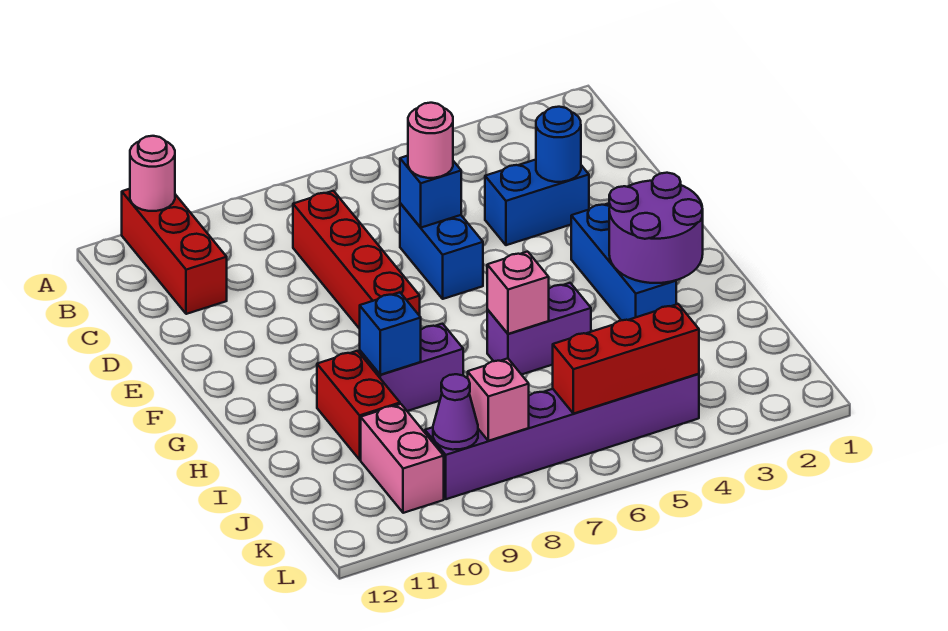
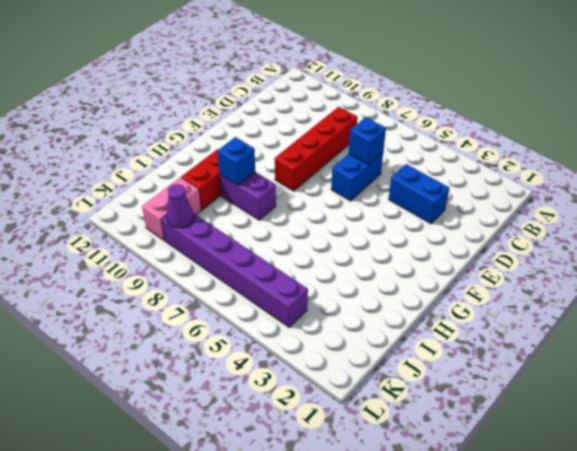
none -> red 1x3 brick [122,189,227,314]
none -> blue 1x3 brick [571,203,676,320]
none -> purple 1x2 brick [487,283,591,375]

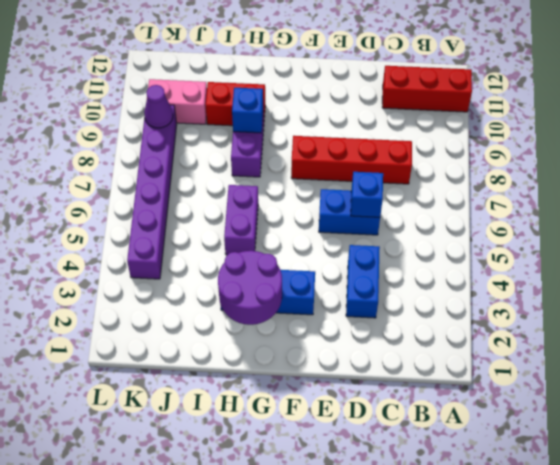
none -> pink 1x1 round brick [130,136,175,211]
none -> blue 1x1 round brick [536,107,581,182]
none -> pink 1x1 brick [487,252,549,334]

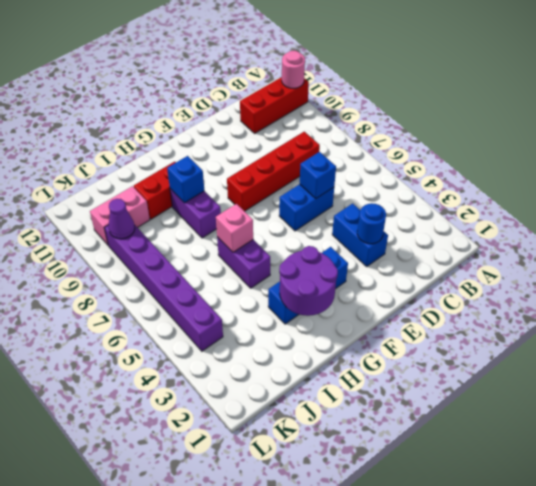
none -> red 1x3 brick [553,304,699,414]
none -> pink 1x1 brick [468,359,529,441]
none -> pink 1x1 round brick [408,103,453,178]

